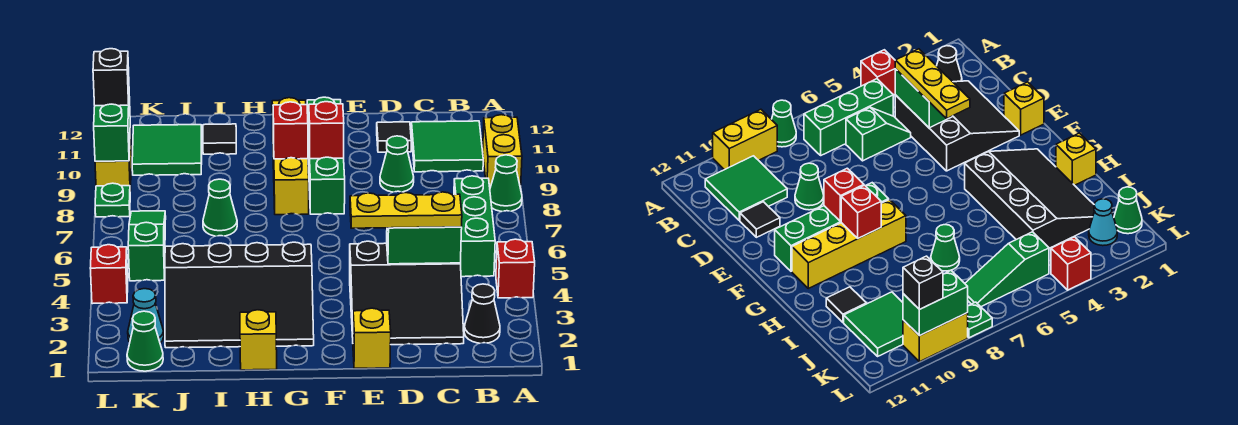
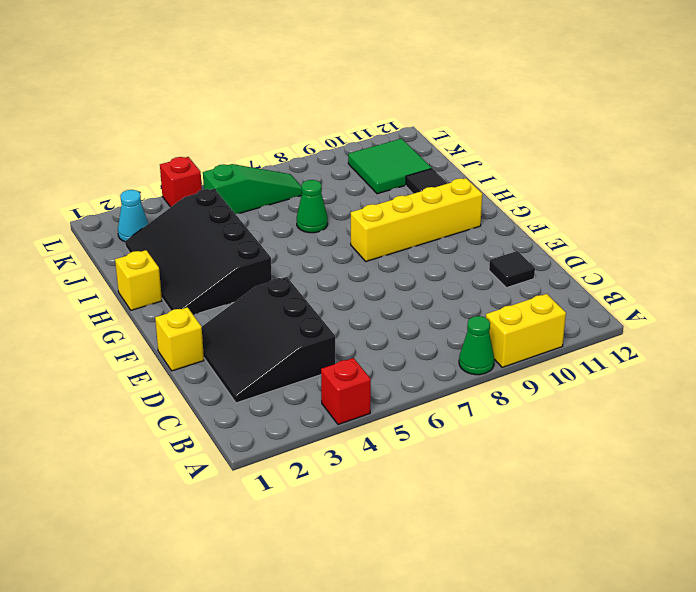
none -> black 1x1 cone [464,284,500,343]
none -> green 1x3 brick [454,176,495,277]
none -> green 2x2 tile [411,121,483,172]
none -> green 1x2 slope [846,107,911,161]

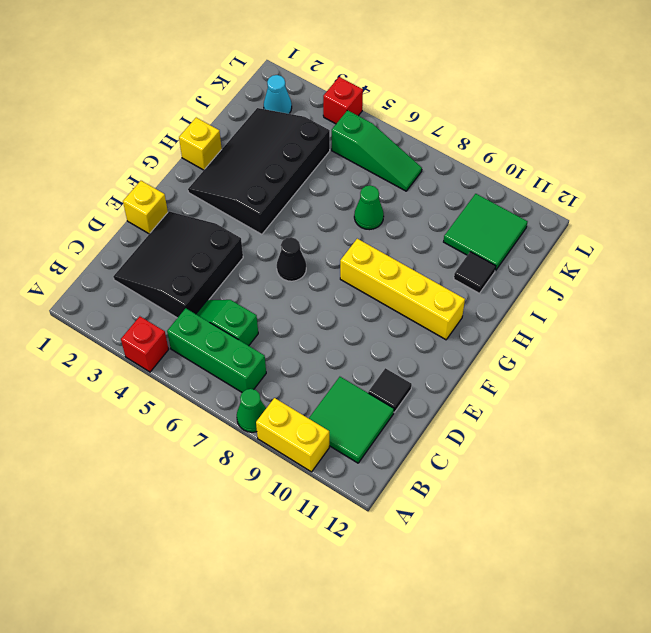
black 1x1 cone [277,237,306,281] -> black 1x1 cone moved to [464,284,500,343]
none -> green 1x1 cone [380,136,414,192]
none -> green 1x4 brick [307,97,345,214]
none -> green 1x1 cone [127,311,163,371]
none -> green 1x1 plate [95,183,130,217]

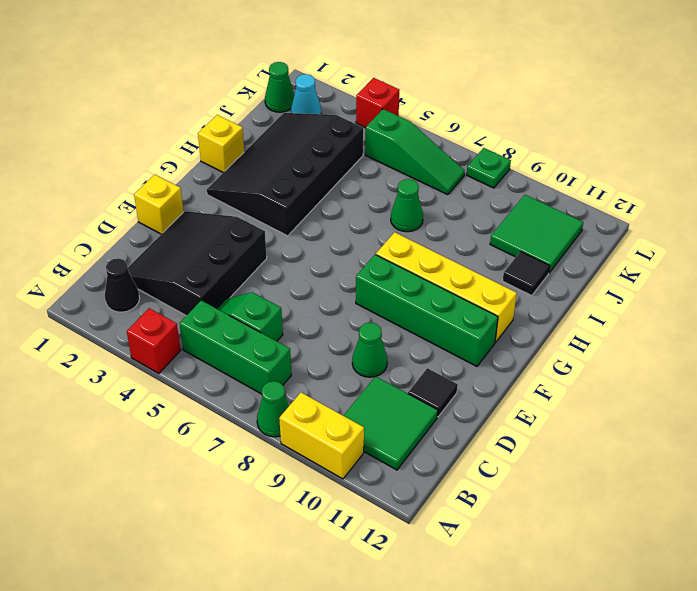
none -> yellow 1x2 brick [95,126,132,191]
none -> green 1x2 brick [387,227,462,264]
none -> red 1x1 brick [309,102,344,159]
none -> red 1x1 brick [273,102,308,159]

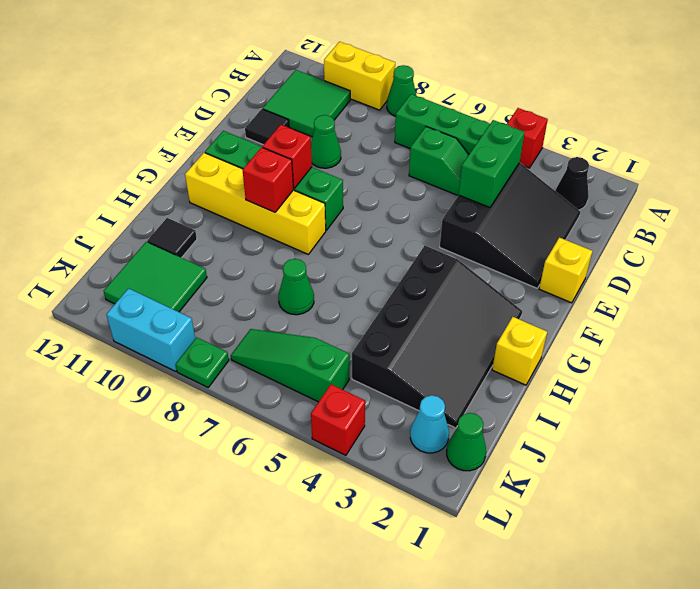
cyan 1x2 brick [106,288,195,371] -> yellow 1x2 brick [95,126,132,191]
none -> green 1x2 brick [94,97,130,161]
none -> yellow 1x3 plate [350,192,462,228]
none -> black 1x1 brick [93,49,129,106]

